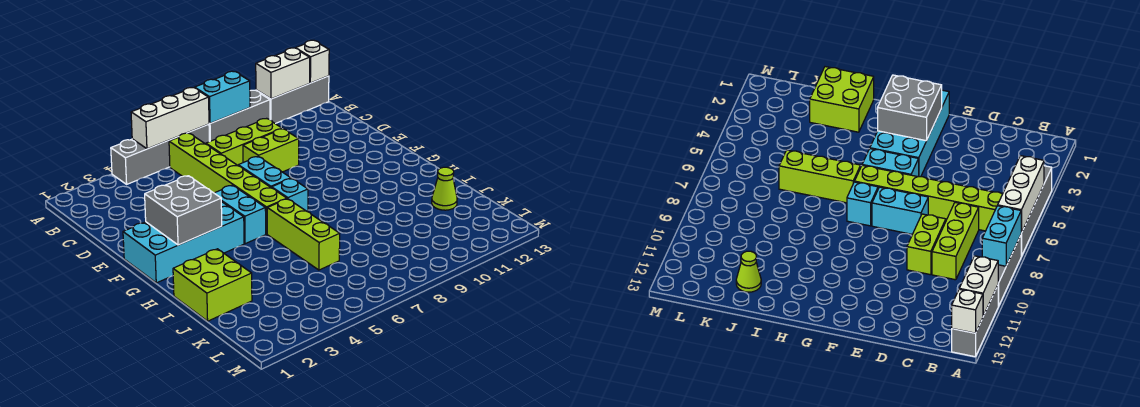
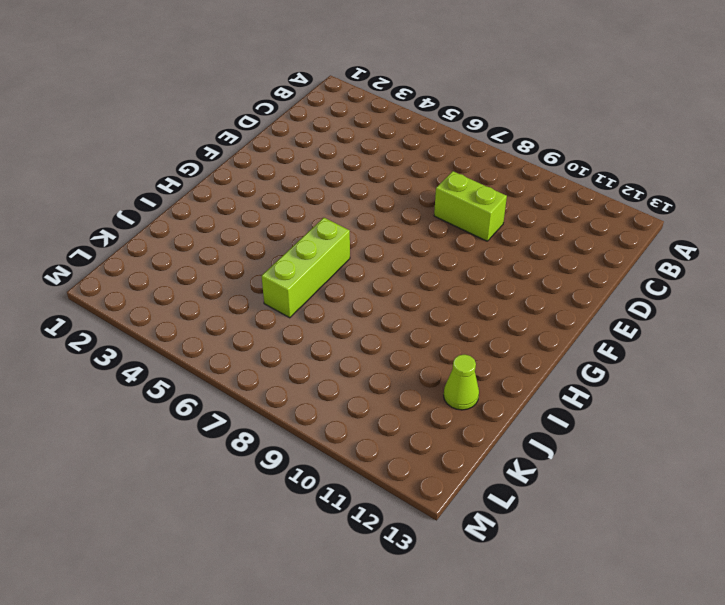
none -> grey 1x4 brick [111,124,209,184]
none -> grey 1x3 brick [209,90,270,142]
none -> grey 1x3 brick [256,76,329,124]

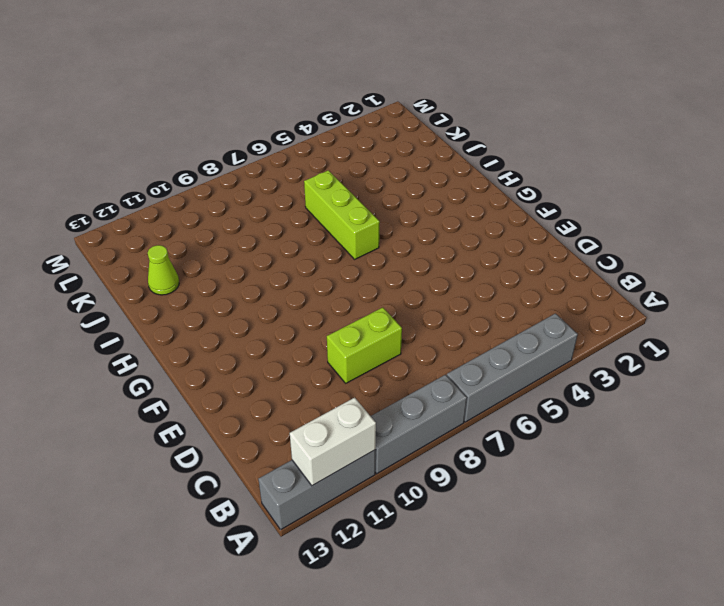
none -> lime 1x6 brick [169,133,287,234]
none -> lime 1x3 brick [206,119,282,165]
none -> cyan 1x2 brick [238,157,291,188]

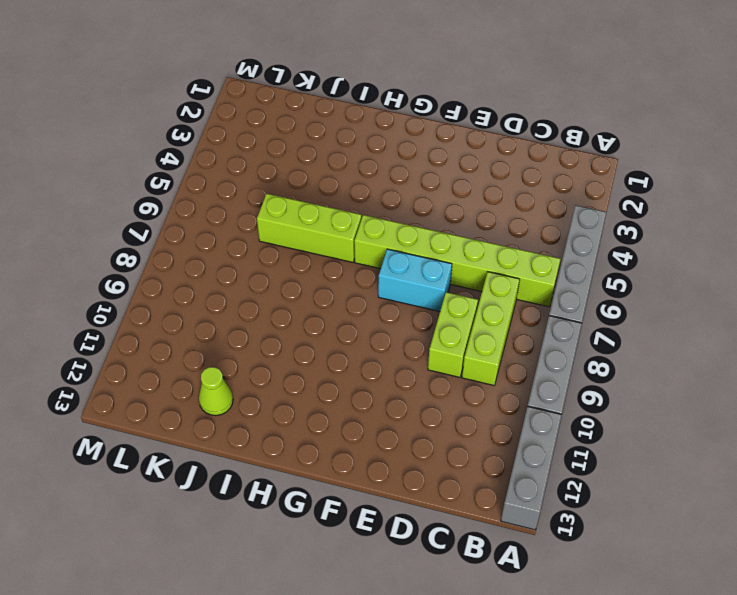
none -> cyan 2x4 brick [123,202,244,283]
none -> cyan 1x2 brick [215,185,266,244]
none -> cyan 1x1 brick [272,178,308,212]

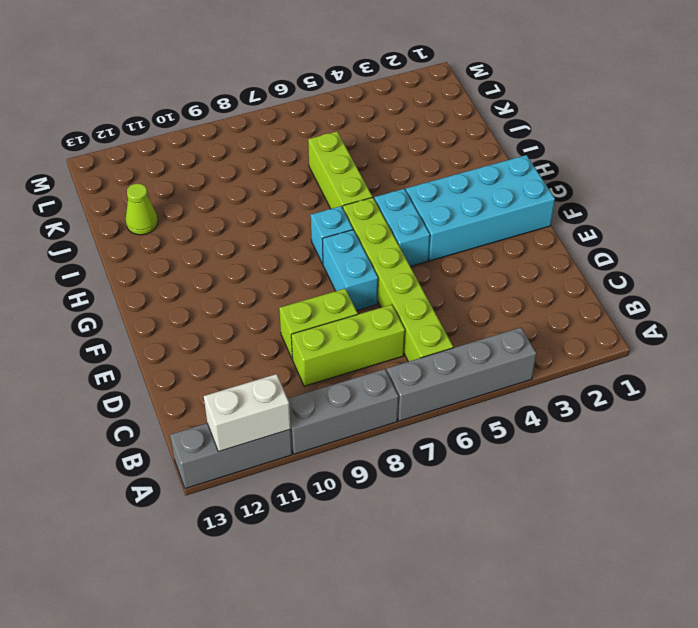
none -> lime 2x2 brick [173,249,252,321]
none -> white 1x3 brick [131,88,209,149]
none -> cyan 1x2 brick [195,71,250,123]

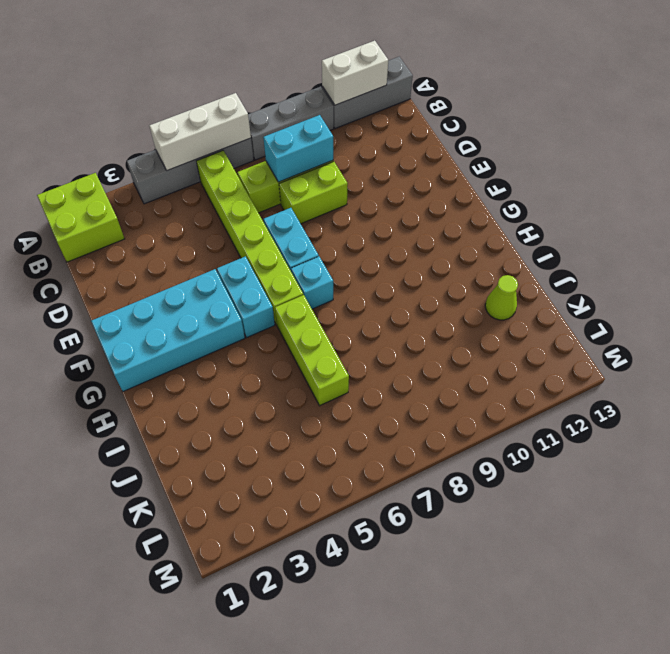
lime 2x2 brick [37,173,125,262] -> lime 2x2 brick moved to [173,249,252,321]
cyan 1x2 brick [263,115,333,182] -> cyan 1x2 brick moved to [195,71,250,123]
none -> white 1x1 brick [296,40,329,83]
none -> grey 2x2 brick [145,176,222,245]

